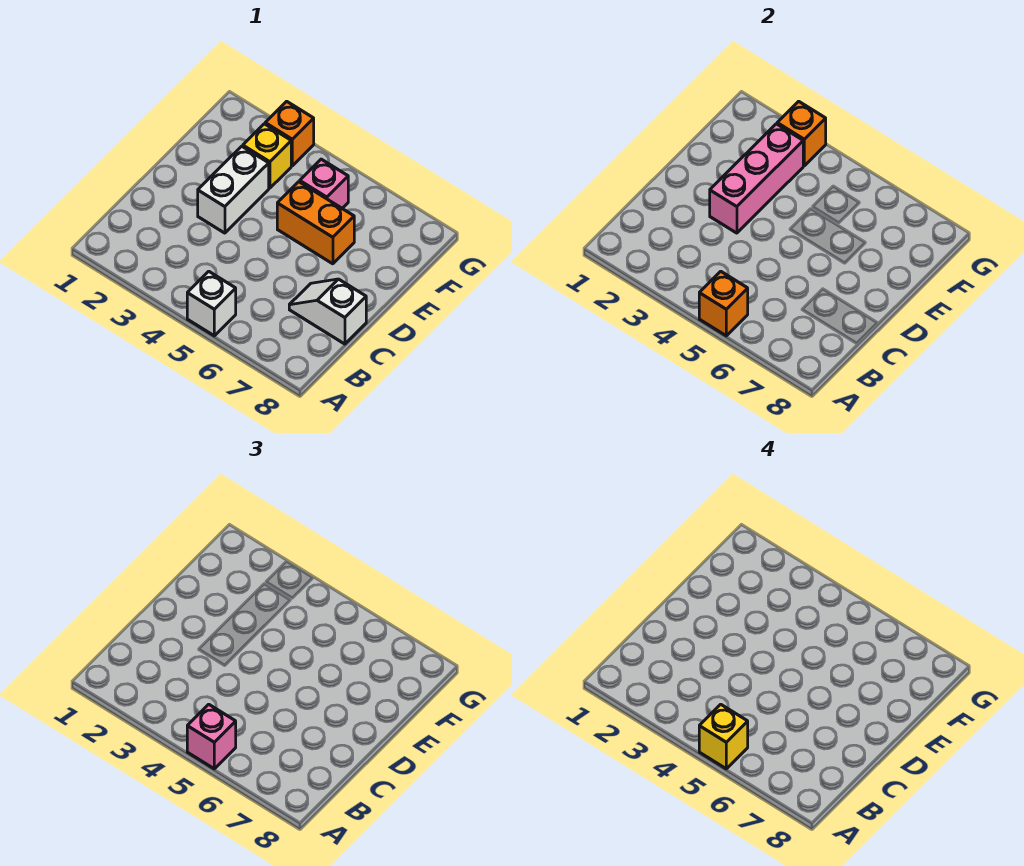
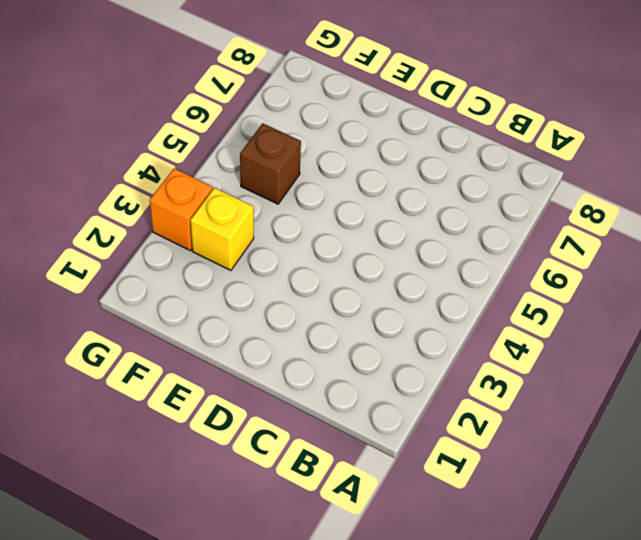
brown 1x1 brick [240,123,301,204] -> pink 1x1 brick [300,159,348,208]
none -> white 1x1 brick [187,271,236,336]
none -> white 1x2 slope [289,279,366,344]
none -> white 1x2 brick [198,146,269,233]

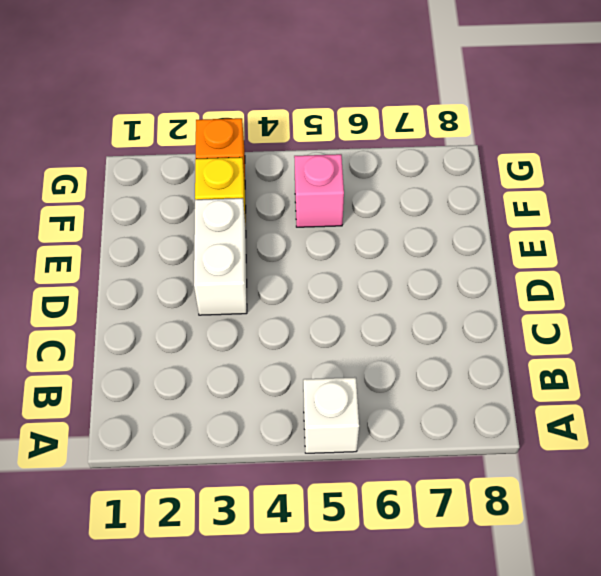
none -> white 1x2 slope [289,279,366,344]
none -> orange 1x2 brick [277,182,354,264]
none -> orange 1x1 brick [699,271,748,336]

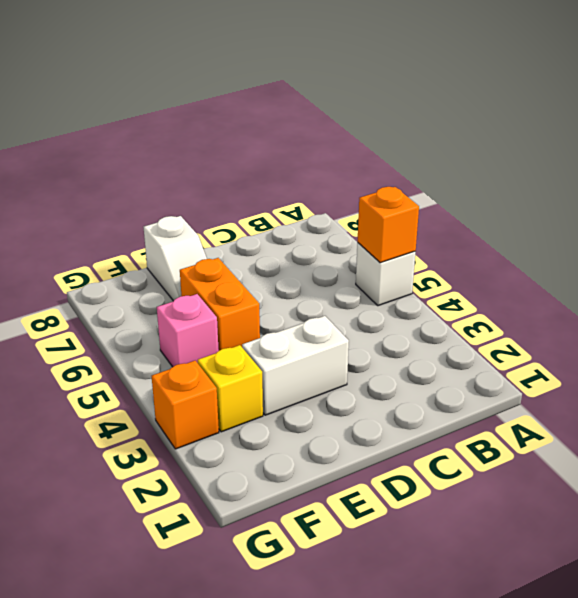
white 1x2 slope [144,216,207,301] -> white 1x2 slope moved to [289,279,366,344]
none -> pink 1x3 brick [710,124,803,233]
none -> orange 1x1 brick [777,101,826,166]
none -> pink 1x1 brick [187,704,236,769]

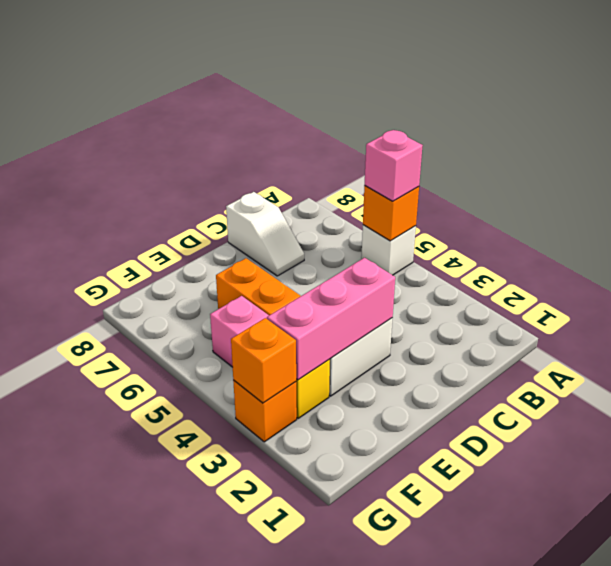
none -> yellow 1x1 brick [699,704,748,769]

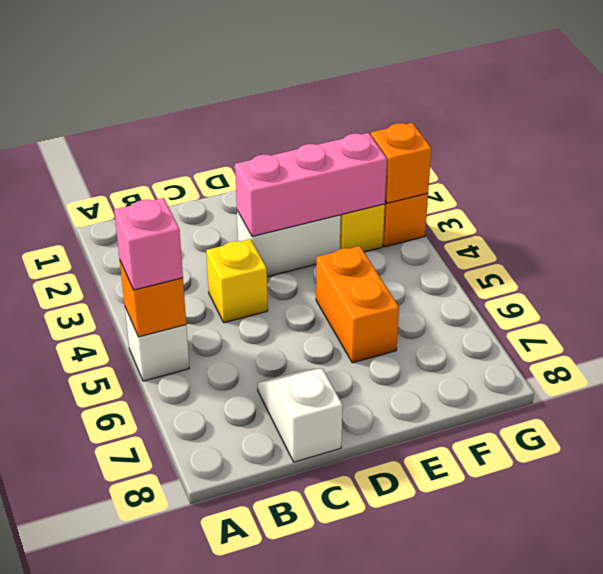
yellow 1x1 brick [206,239,268,323] -> yellow 1x1 brick moved to [699,704,748,769]
none -> pink 1x1 brick [300,159,348,208]

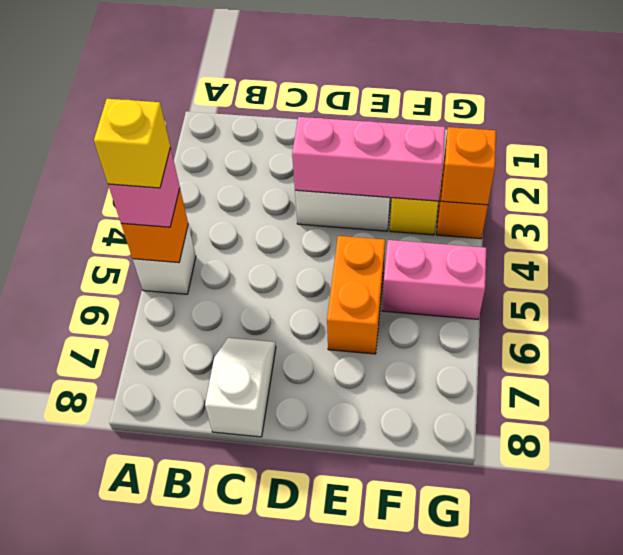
pink 1x2 brick [382,240,487,319] -> pink 1x1 brick [300,159,348,208]

